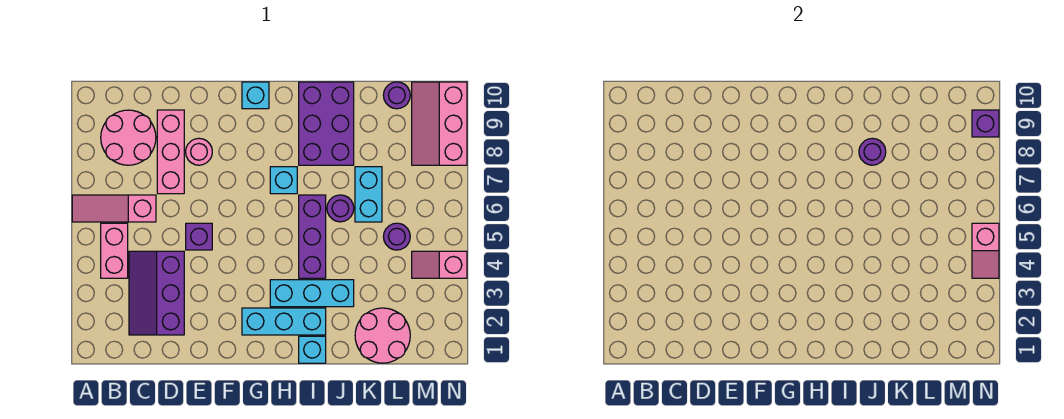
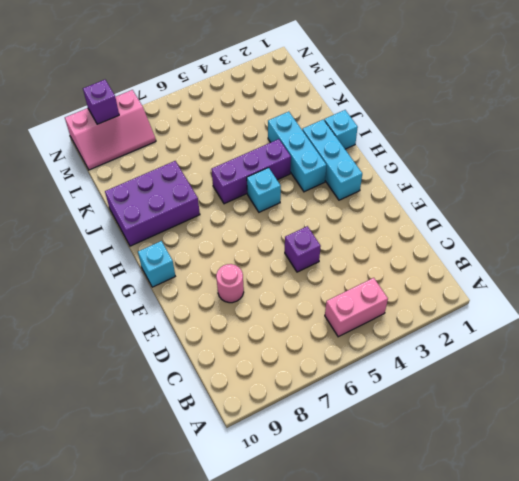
cyan 1x1 brick [247,168,281,212] -> cyan 1x1 brick moved to [270,167,297,194]
none -> pink 1x3 slope [72,195,156,222]
none -> pink 2x2 round brick [101,110,156,165]
none -> purple 2x3 slope [129,251,184,335]

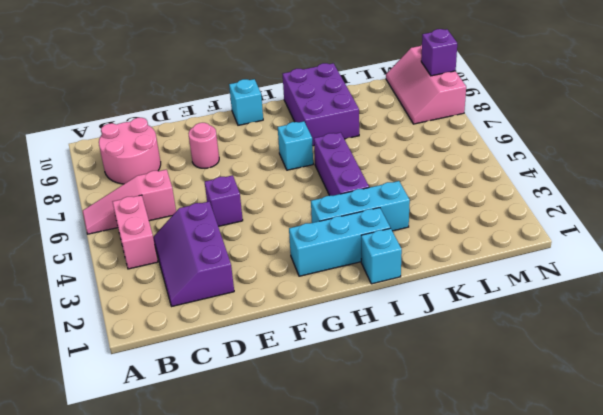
none -> pink 1x3 brick [157,110,184,194]
none -> purple 1x1 round brick [327,195,354,222]
none -> pink 2x2 round brick [355,308,410,363]

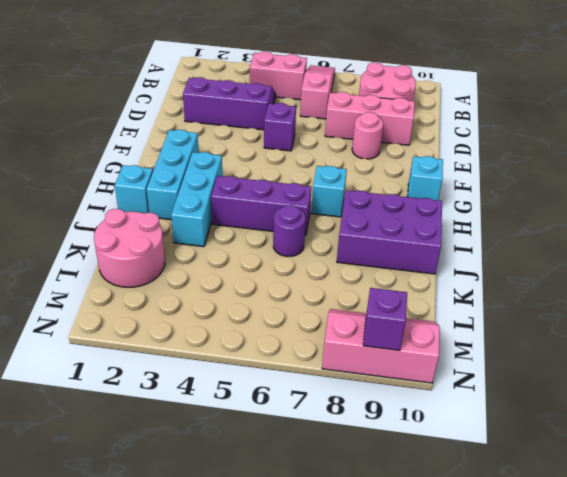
none -> cyan 1x2 brick [355,167,382,222]
none -> purple 1x1 round brick [383,223,410,250]
none -> purple 1x1 round brick [383,82,410,109]

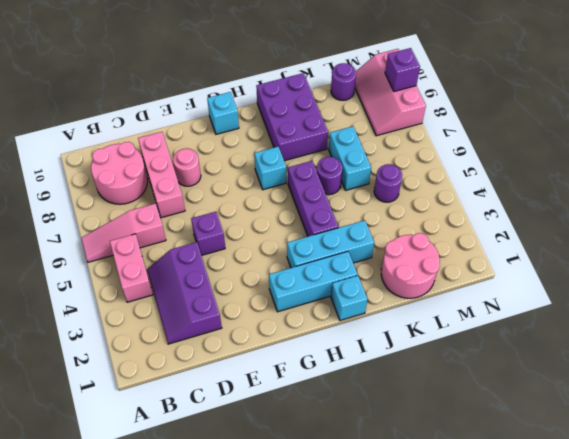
none -> pink 1x2 slope [412,251,467,278]
none -> purple 1x1 round brick [859,138,886,165]
none -> pink 1x2 slope [972,223,999,278]

